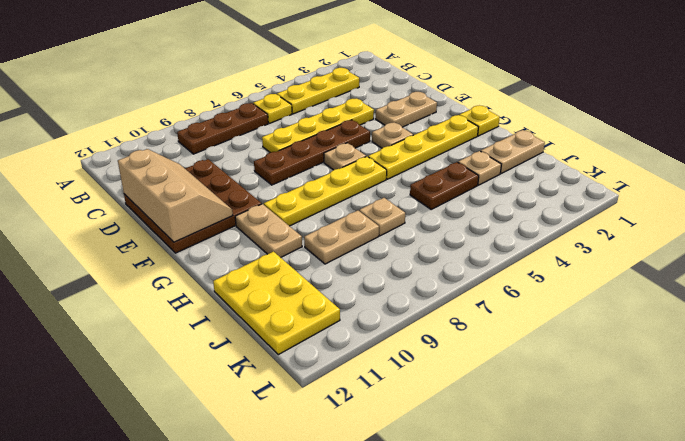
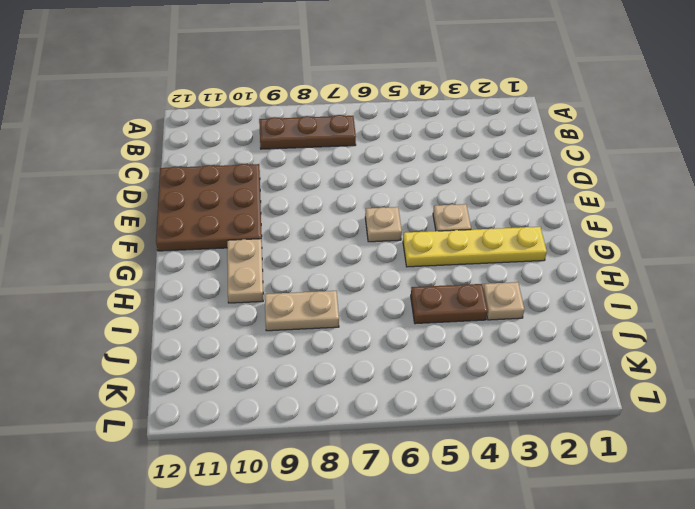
none -> yellow 1x3 plate [277,68,359,114]
none -> yellow 1x1 plate [253,94,292,123]
none -> yellow 1x4 plate [262,99,374,153]

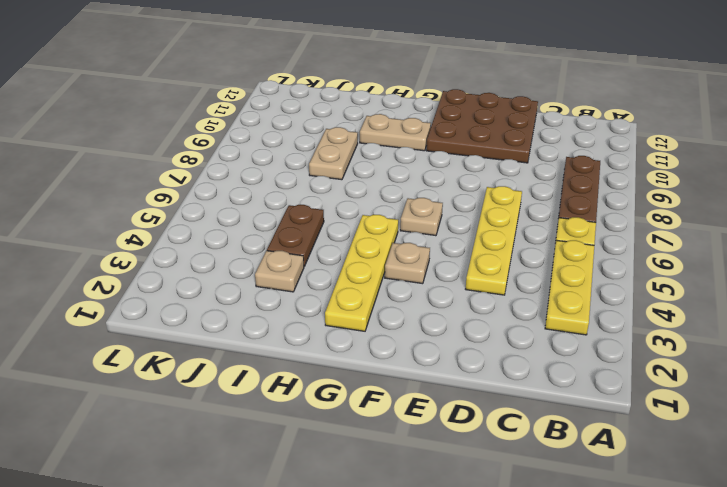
none -> tan 1x2 plate [376,92,437,127]
none -> brown 1x4 plate [254,120,370,185]
none -> yellow 1x1 plate [460,106,500,136]

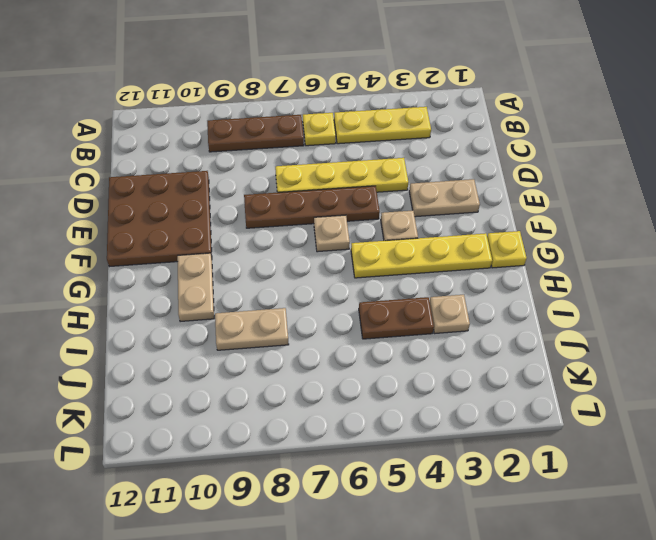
none -> yellow 1x4 plate [264,157,387,226]
none -> tan 1x2 plate [481,130,545,173]
none -> tan 1x1 plate [359,198,405,236]

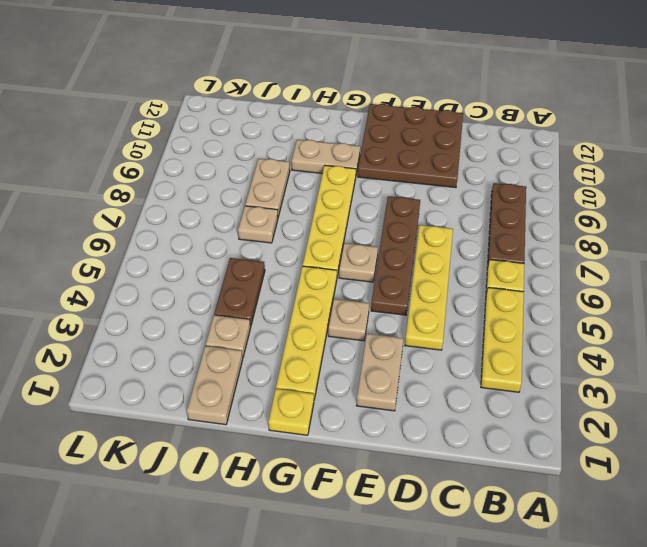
none -> yellow 2x3 plate [213,252,340,355]
none -> tan 2x3 slope [118,149,233,242]

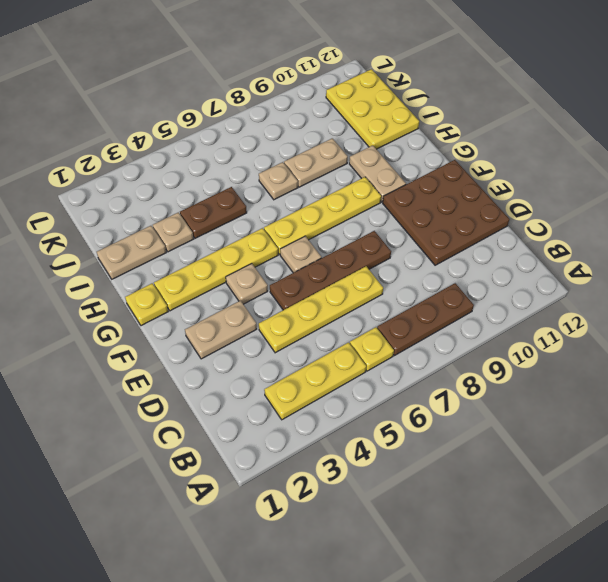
none -> tan 2x3 slope [118,149,233,242]

